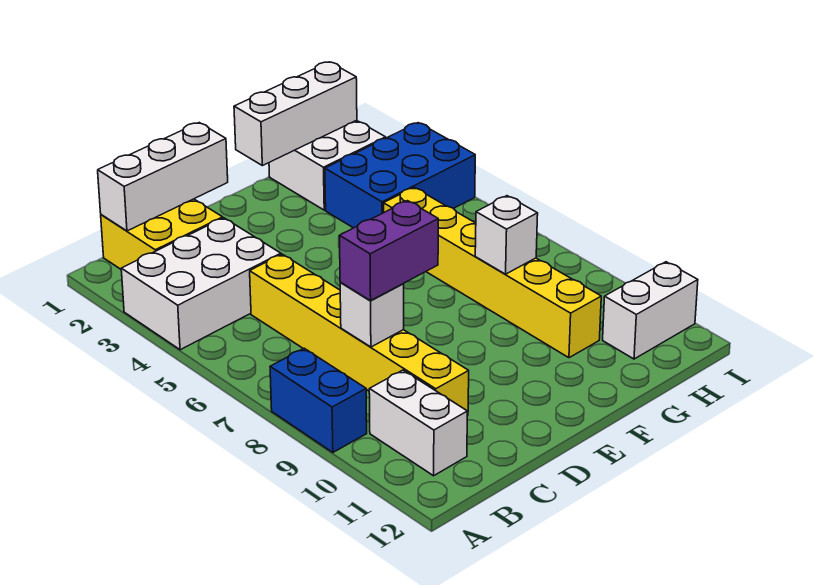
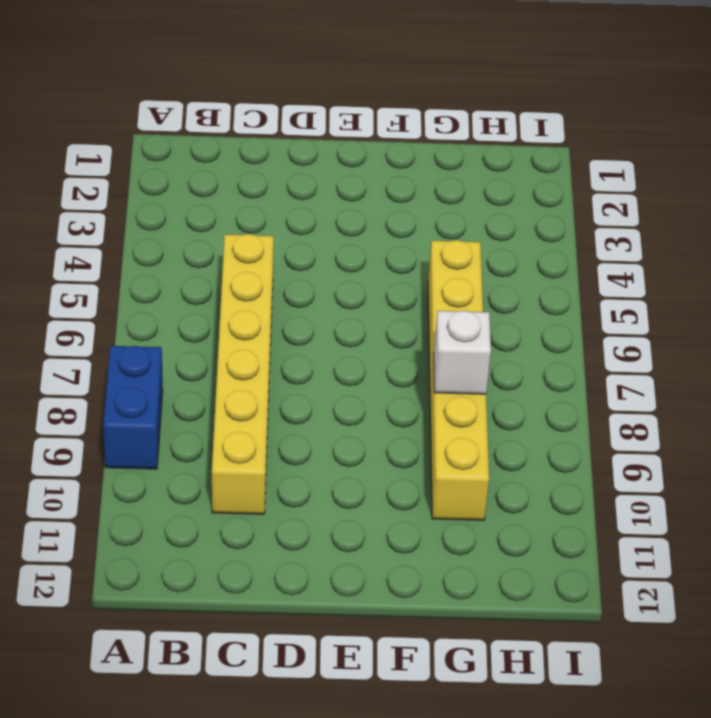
none -> white 2x3 brick [121,218,281,350]
none -> yellow 2x2 brick [101,199,223,269]
none -> white 1x2 brick [369,370,467,476]

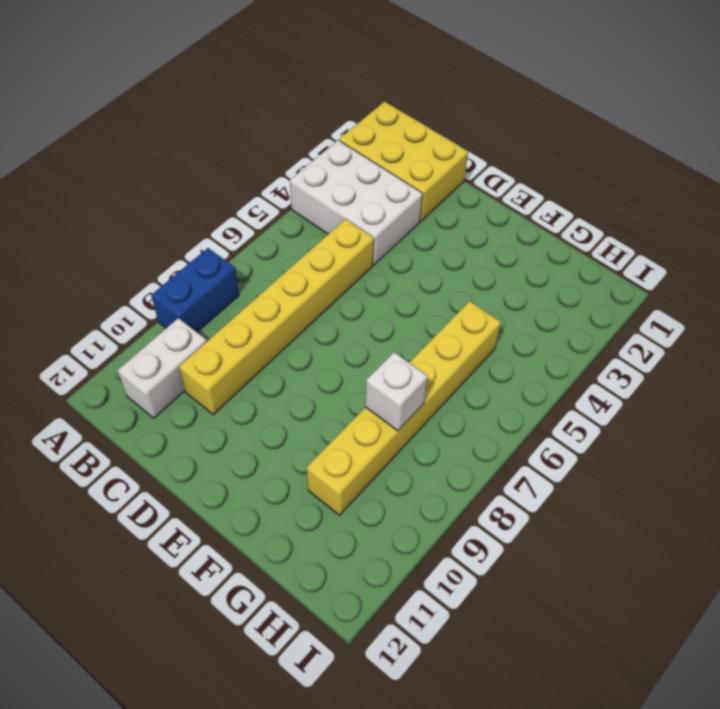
yellow 2x3 brick [339,102,468,221] -> yellow 2x2 brick [101,199,223,269]
none -> white 2x2 brick [269,120,386,210]
none -> blue 2x3 brick [325,123,475,228]
none -> white 1x2 brick [603,262,698,359]

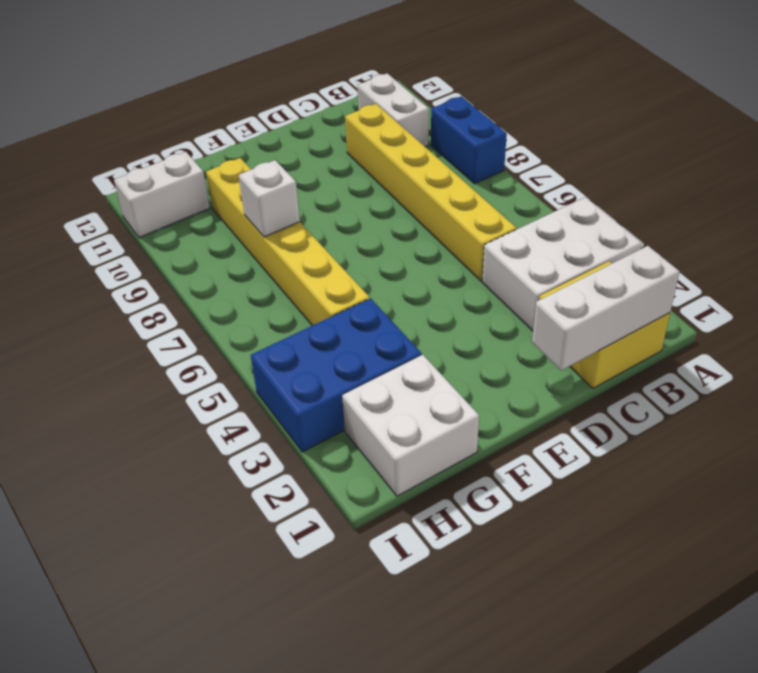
none -> white 1x1 brick [340,282,404,347]
none -> white 1x3 brick [234,62,357,166]
none -> purple 1x2 brick [339,201,438,301]

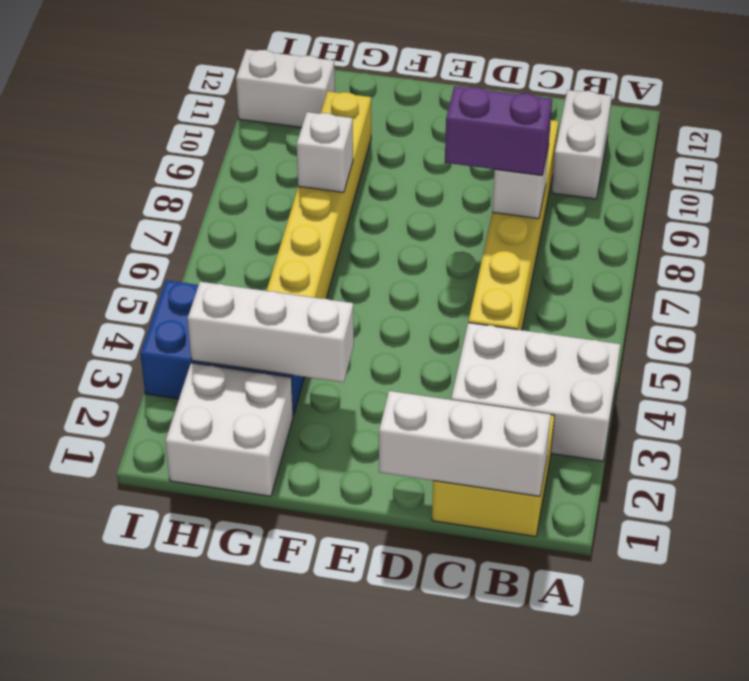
white 1x3 brick [188,282,354,382] -> white 1x3 brick moved to [234,62,357,166]
none -> blue 1x2 brick [270,348,367,452]

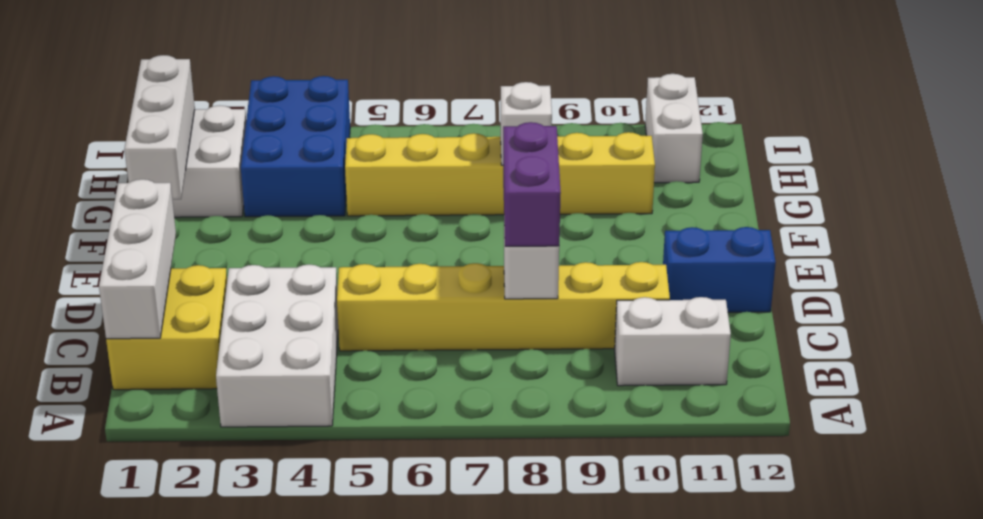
blue 1x2 brick [663,227,776,312] -> blue 1x2 brick moved to [270,348,367,452]

